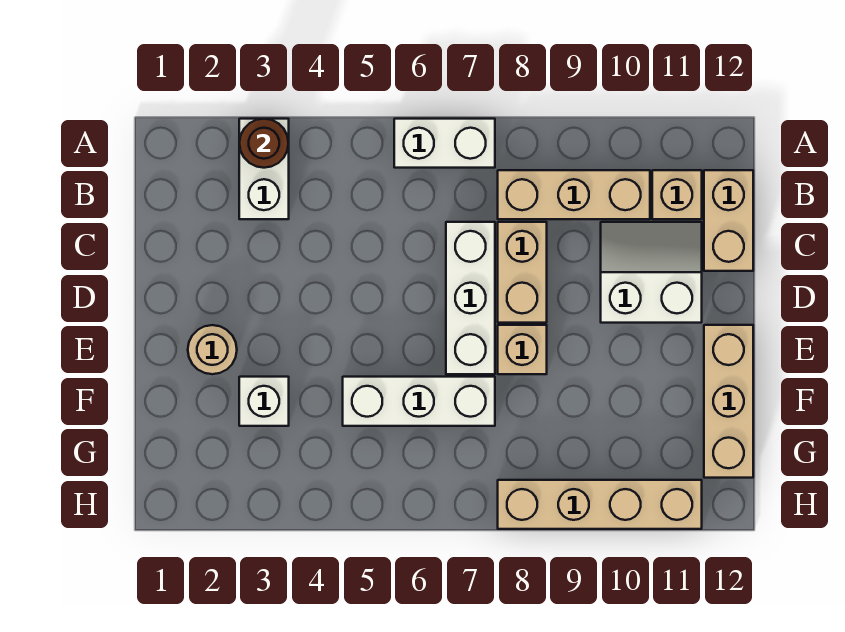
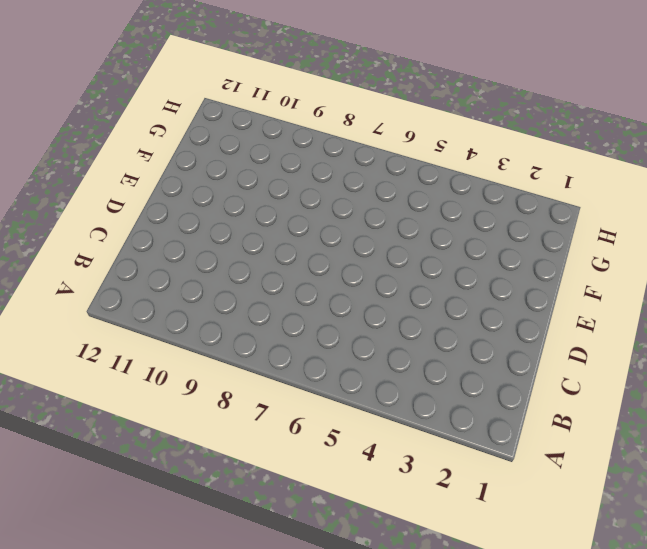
none -> white 1x2 brick [239,119,289,219]
none -> white 1x2 brick [394,119,495,168]
none -> tan 1x3 brick [498,170,650,219]

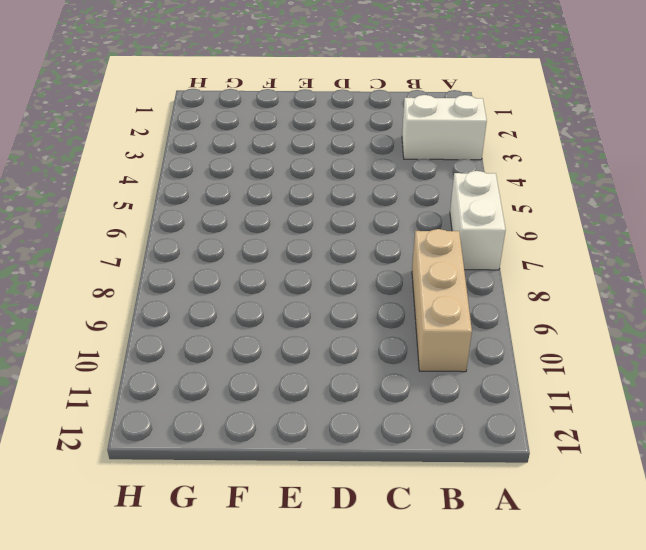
none -> tan 1x1 brick [652,170,702,219]
none -> tan 1x2 brick [704,170,753,271]
none -> white 1x3 brick [446,222,495,374]

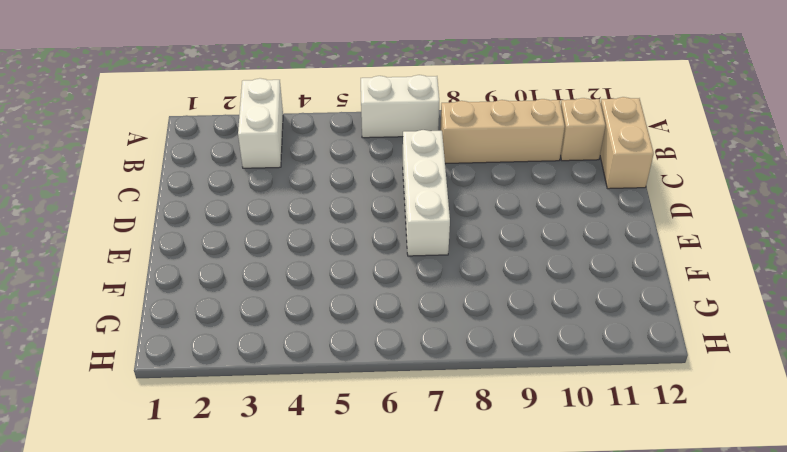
none -> tan 1x2 brick [498,222,547,323]
none -> white 2x2 slope [601,222,702,323]
none -> tan 1x1 round brick [188,325,237,374]

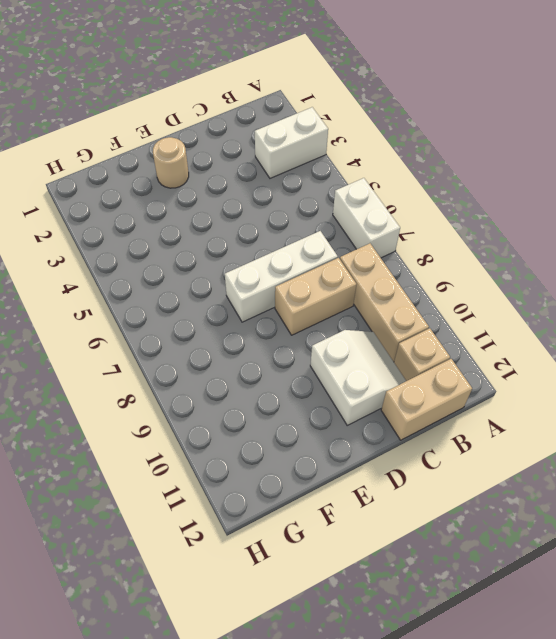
none -> tan 1x1 brick [498,325,547,374]
none -> tan 1x3 brick [704,325,753,478]
none -> white 1x1 brick [239,377,289,426]

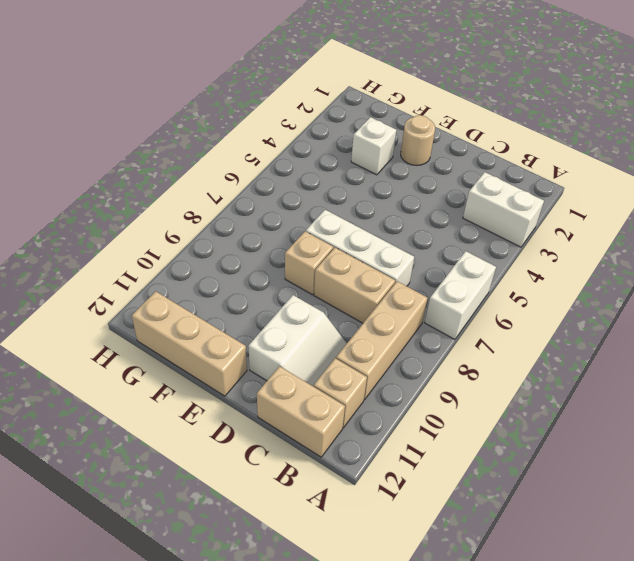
none -> white 1x3 brick [343,377,495,426]
none -> tan 1x4 brick [498,480,702,529]
none -> brown 1x1 round brick [239,119,289,168]

